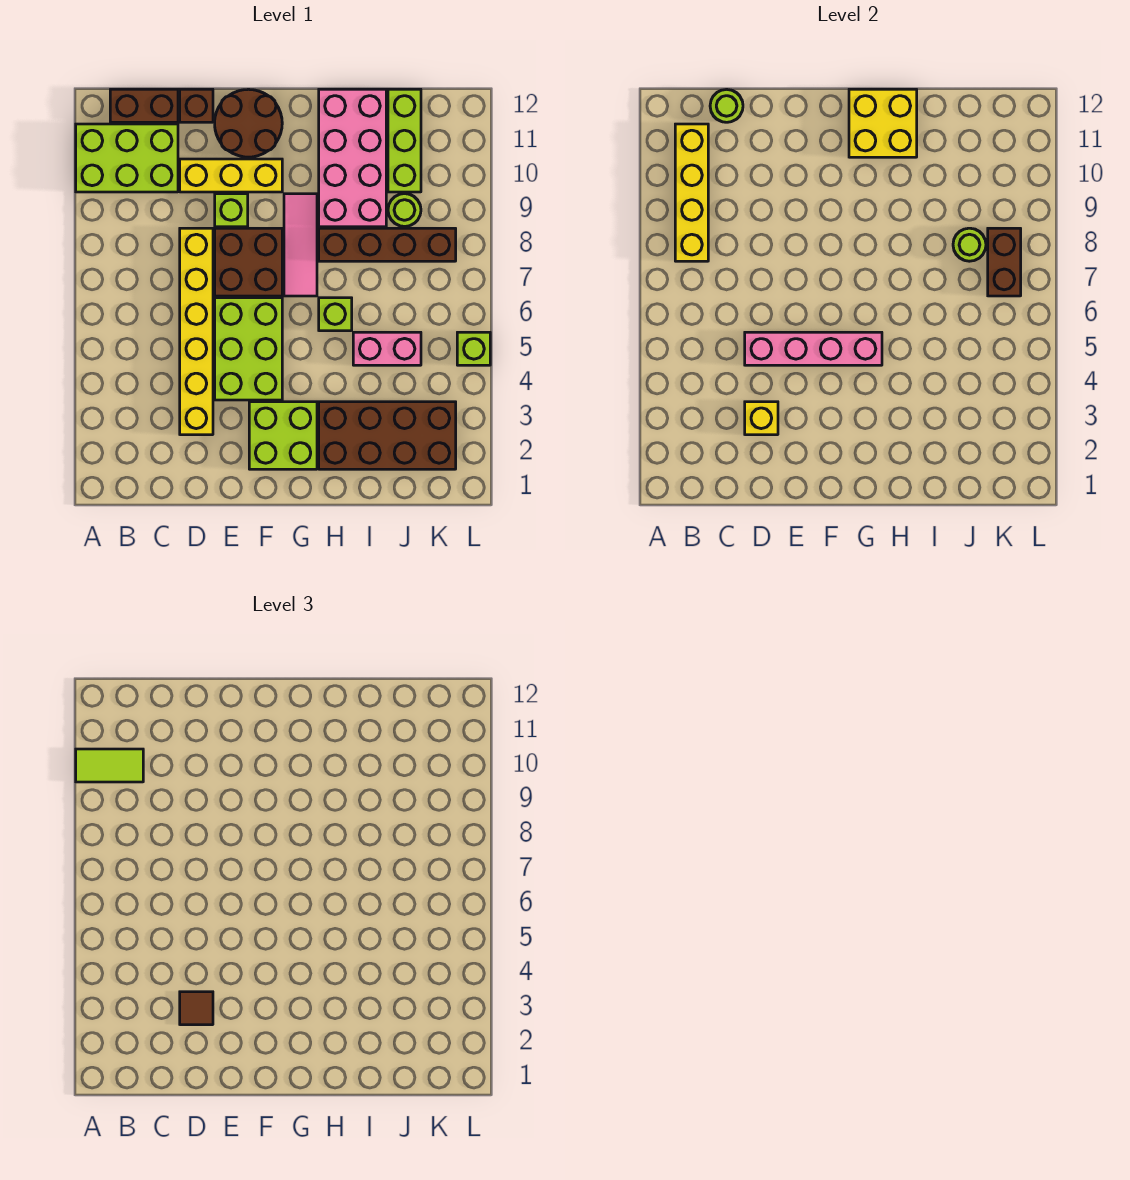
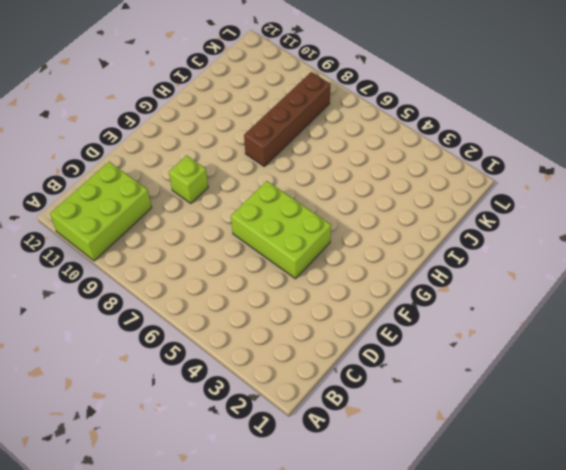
none -> brown 1x2 brick [110,89,178,122]
none -> yellow 1x6 brick [180,228,213,435]
none -> yellow 1x3 brick [180,159,282,192]

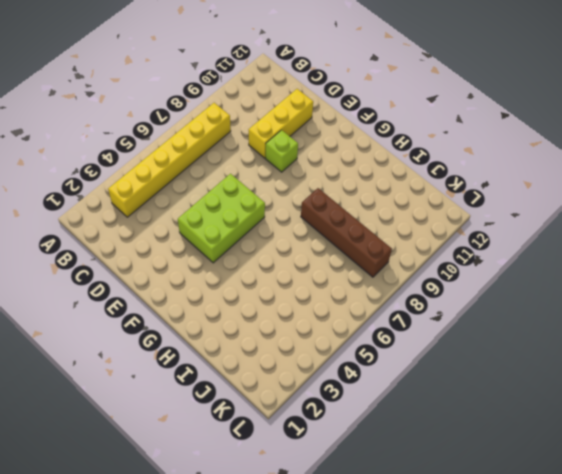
yellow 1x6 brick [108,103,231,217] -> yellow 1x6 brick moved to [180,228,213,435]
yellow 1x3 brick [249,89,313,158] -> yellow 1x3 brick turned to [180,159,282,192]
none -> lime 2x3 brick [76,124,178,192]
none -> brown 1x2 brick [110,89,178,122]
none -> brown 1x1 brick [180,89,213,122]

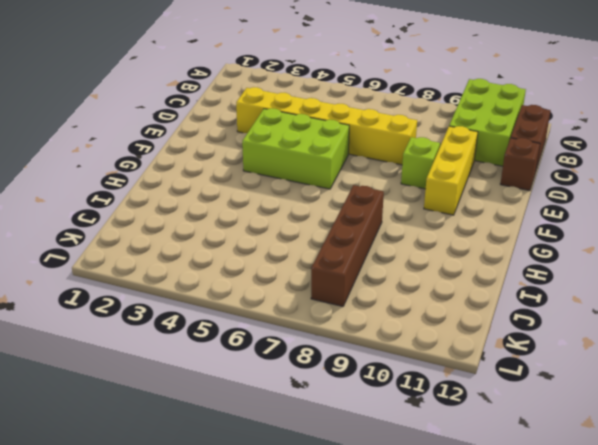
none -> brown 2x2 brick [215,228,282,296]
none -> brown 2x2 round brick [215,89,282,157]
none -> lime 2x2 brick [249,402,317,469]

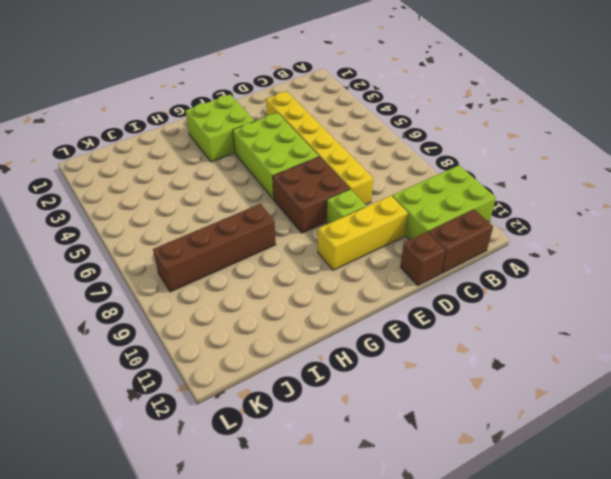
none -> brown 2x2 round brick [215,89,282,157]
none -> pink 1x3 tile [284,194,317,296]
none -> brown 2x4 brick [319,402,456,469]

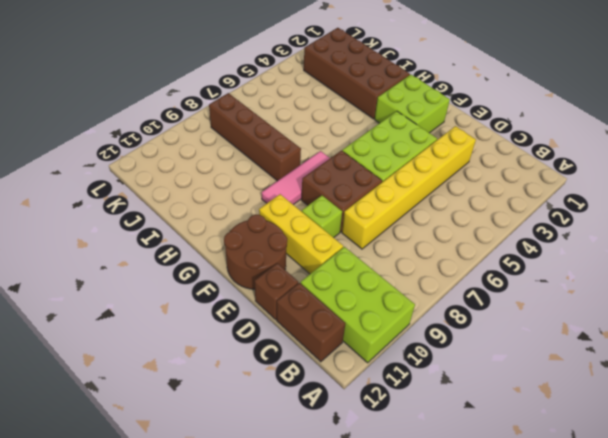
none -> lime 1x1 brick [319,298,352,331]
none -> pink 2x4 brick [319,89,386,227]
none -> pink 1x2 brick [353,332,421,365]

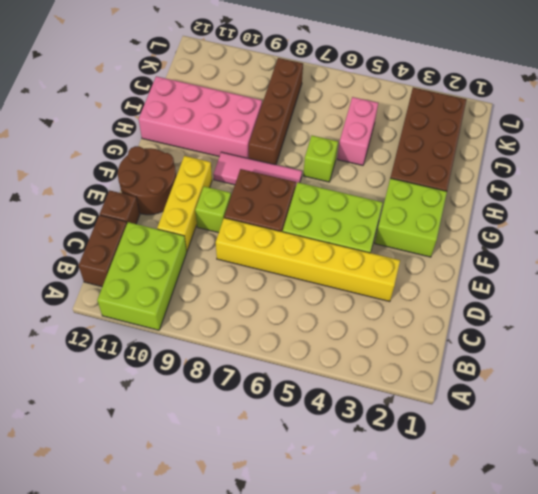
none -> lime 1x1 round brick [388,194,421,227]
none -> lime 1x3 brick [388,89,421,192]
none -> lime 1x1 brick [457,332,490,365]

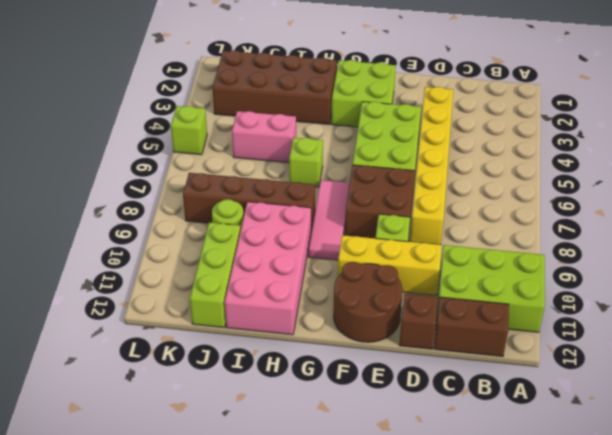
none -> yellow 1x4 brick [675,124,708,261]
none -> lime 1x1 round brick [710,89,743,122]
none -> yellow 1x1 brick [745,402,778,435]

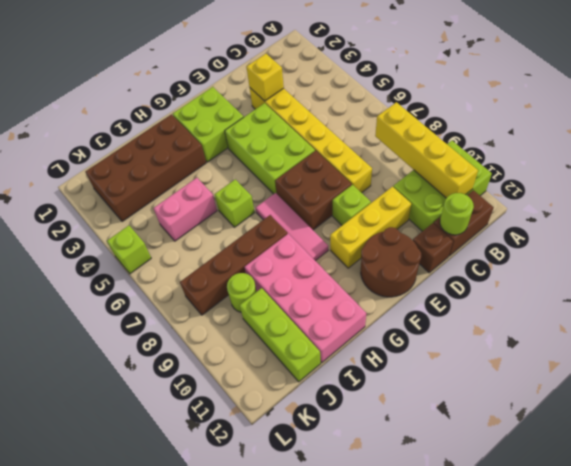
none -> pink 1x4 brick [745,332,882,365]
none -> yellow 2x2 brick [849,89,917,157]
none -> lime 1x1 round brick [953,228,986,261]

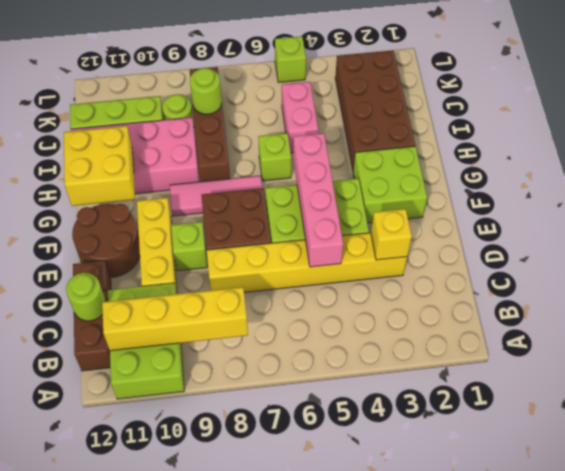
none -> brown 1x2 brick [988,228,1021,296]
none -> lime 1x2 tile [76,749,143,782]
none -> brown 1x1 tile [180,992,213,1025]

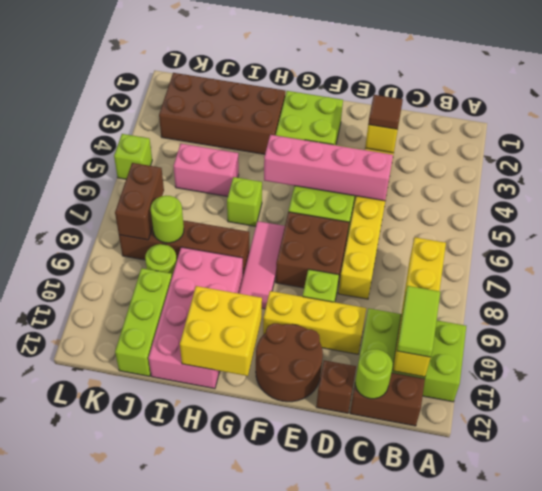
lime 1x2 tile [397,286,440,357] -> lime 1x2 tile turned to [76,749,143,782]

